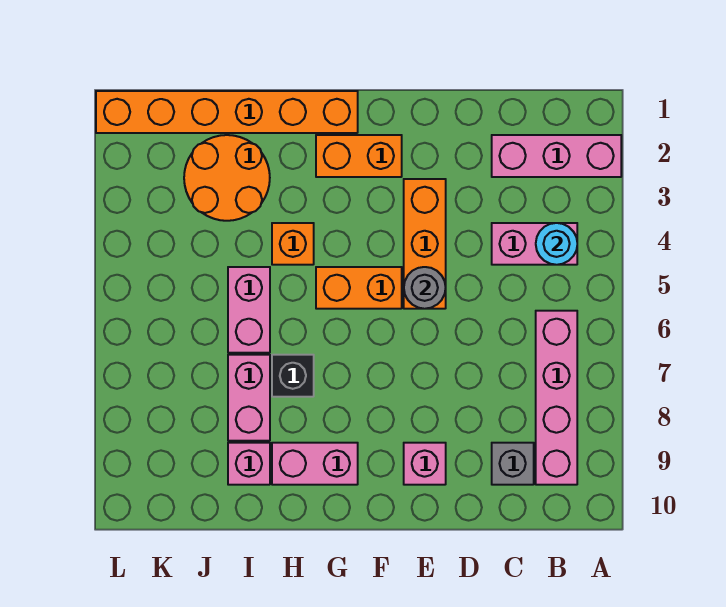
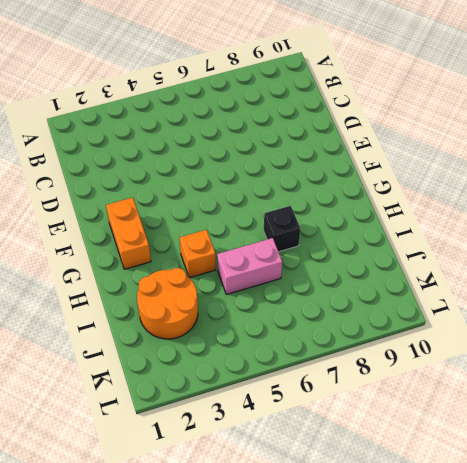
none -> pink 1x3 brick [492,135,621,177]
none -> pink 1x2 brick [492,223,577,265]
none -> pink 1x4 brick [536,311,577,485]

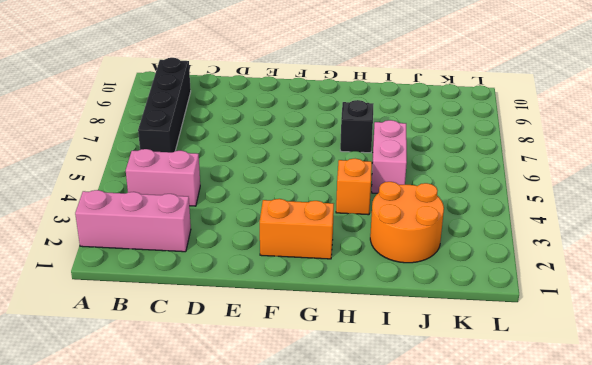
black 1x4 brick [138,58,191,152] -> pink 1x4 brick [536,311,577,485]
none -> grey 1x1 brick [492,443,534,485]
none -> orange 1x3 brick [404,179,446,309]
none -> pink 1x1 brick [404,443,446,485]

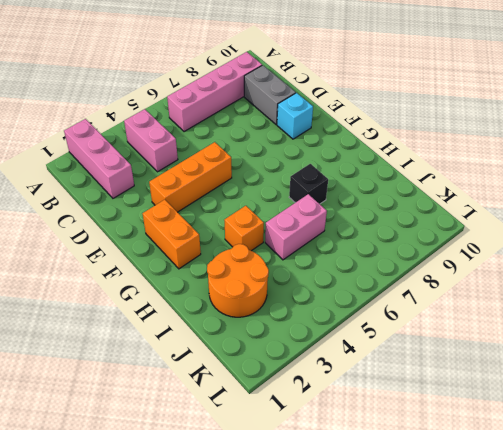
grey 1x2 brick [244,65,296,125] -> grey 1x1 brick [492,443,534,485]
cyan 1x1 brick [277,93,313,139] -> pink 1x1 brick [404,443,446,485]
none -> orange 1x2 brick [316,267,402,309]
none -> orange 1x6 brick [96,91,358,133]
none -> pink 1x2 brick [272,443,358,485]

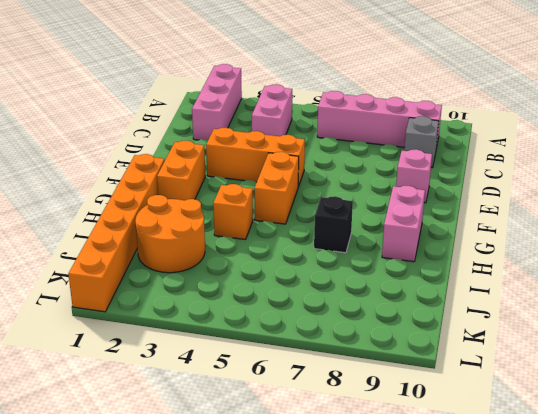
none -> pink 1x2 brick [228,267,270,353]
none -> pink 1x2 brick [228,355,270,441]
none -> pink 1x1 brick [228,443,270,485]

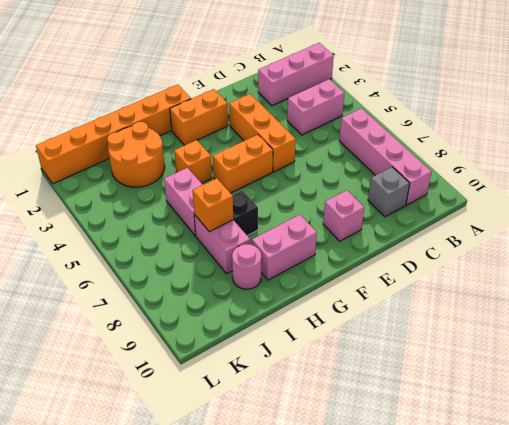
orange 1x1 brick [193,178,233,232] -> none
pink 1x1 round brick [232,244,261,289] -> pink 1x1 brick [228,443,270,485]
none -> cyan 1x1 round brick [536,223,577,265]
none -> grey 1x1 round brick [404,267,446,309]

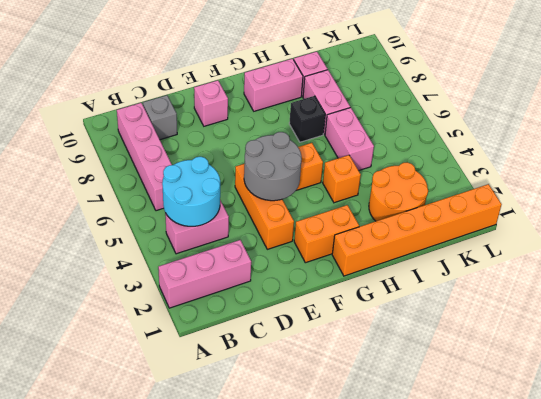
cyan 2x2 round brick [162,157,220,226] -> cyan 1x1 round brick [536,223,577,265]
grey 2x2 round brick [244,132,302,201] -> grey 1x1 round brick [404,267,446,309]

